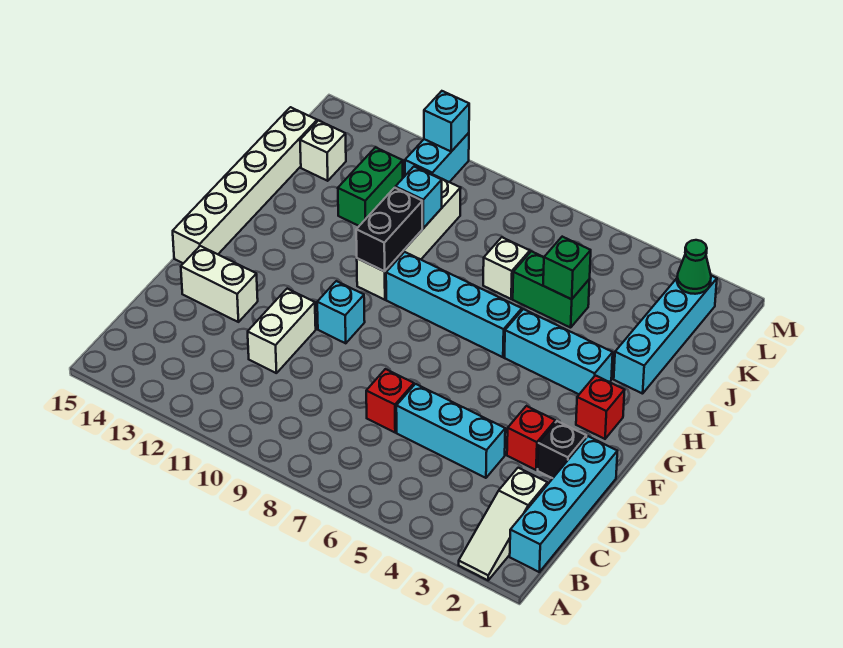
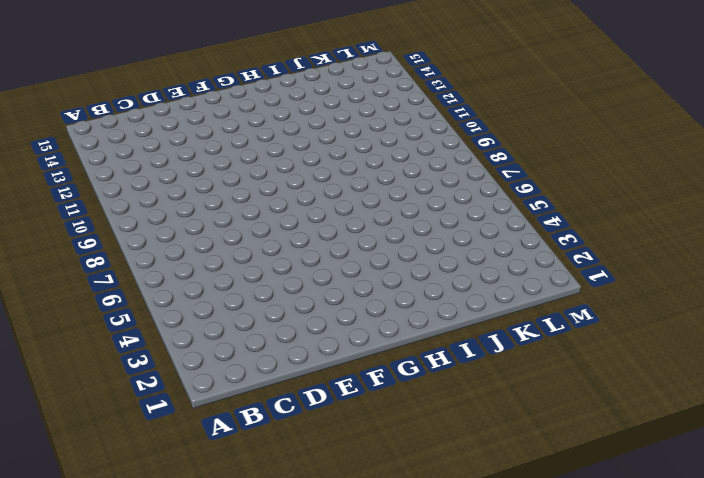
none -> white 1x3 slope [459,468,548,580]
none -> cyan 1x4 brick [510,436,617,572]
none -> cyan 1x3 brick [396,384,505,478]

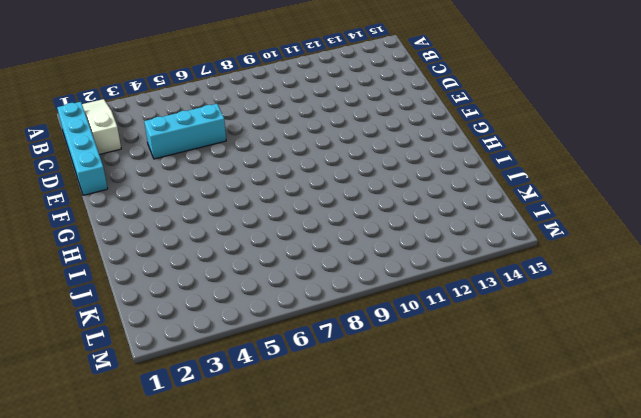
none -> red 1x1 brick [366,369,414,432]
none -> white 1x2 brick [248,289,316,373]
none -> black 1x1 brick [538,421,586,478]

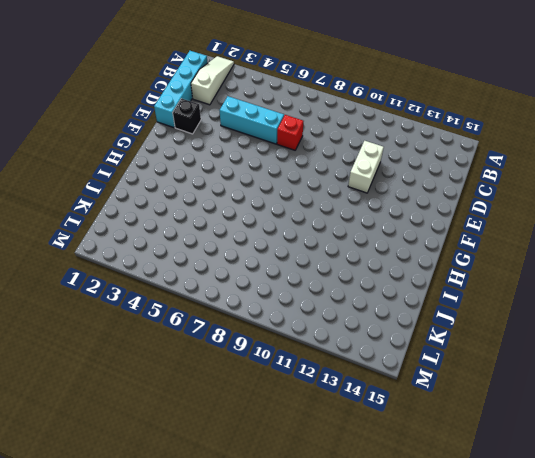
none -> red 1x1 brick [507,406,555,470]
none -> white 1x2 brick [181,246,258,322]
none -> cyan 1x1 brick [317,281,365,343]

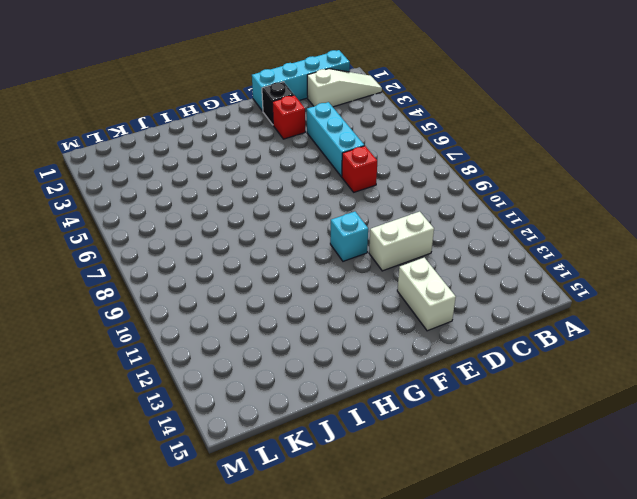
none -> white 1x6 brick [173,107,317,263]
none -> red 1x1 brick [576,375,625,439]
none -> cyan 1x3 brick [505,309,613,394]

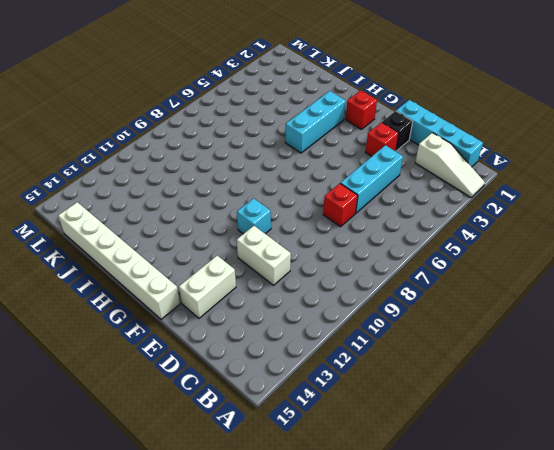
none -> cyan 1x4 brick [386,252,522,357]
none -> white 1x4 brick [357,175,461,300]
none -> cyan 1x4 brick [614,276,717,394]

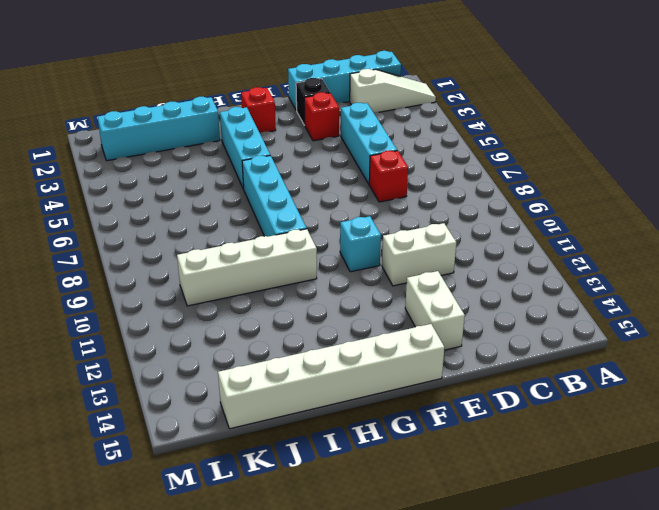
none -> green 1x2 brick [513,251,590,328]
none -> white 1x1 brick [483,237,530,299]
none -> green 1x2 brick [338,147,403,226]

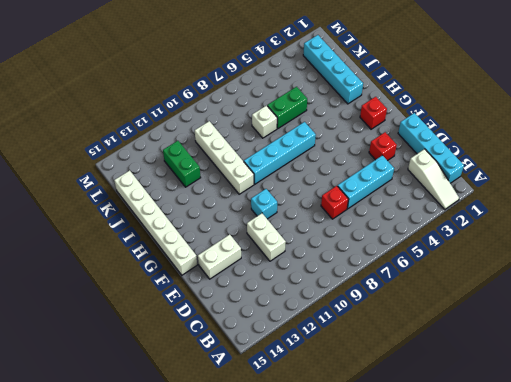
none -> black 1x1 brick [538,421,586,478]
none -> cyan 1x3 brick [505,309,613,394]
none -> white 1x1 brick [300,121,346,181]

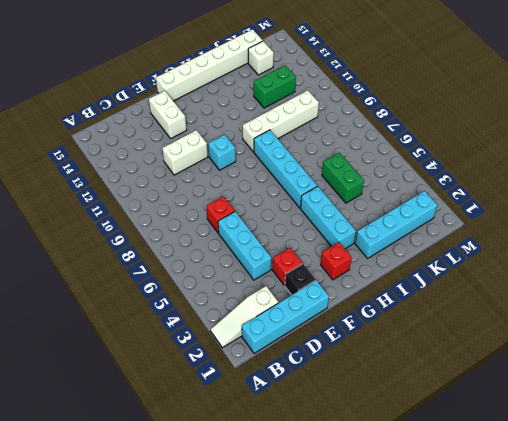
none -> white 1x1 brick [483,237,530,299]
none -> cyan 1x2 brick [405,133,469,182]
none -> black 1x2 brick [356,188,422,271]

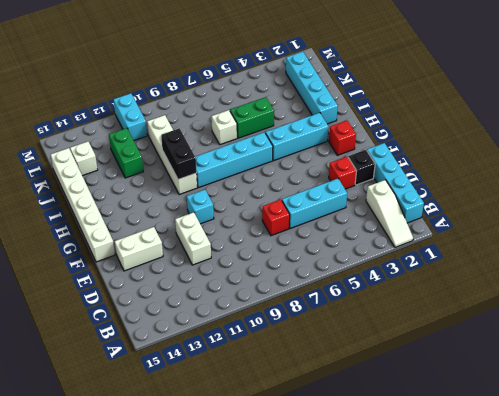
none -> green 1x1 brick [543,237,591,299]
none -> cyan 1x1 brick [395,167,442,228]
none -> green 1x1 cone [677,240,711,294]

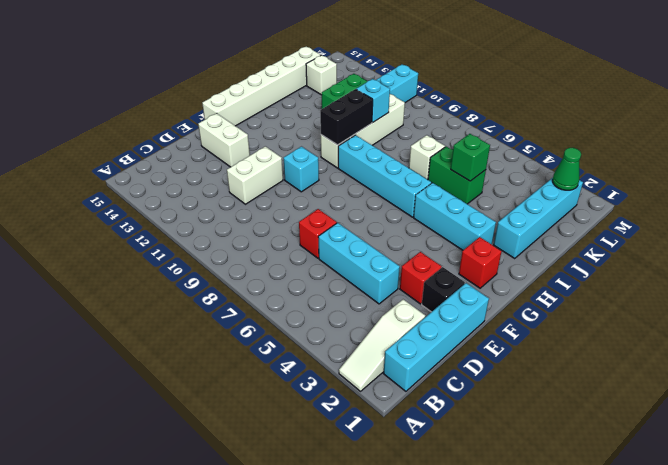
none -> cyan 1x1 brick [424,91,469,151]

